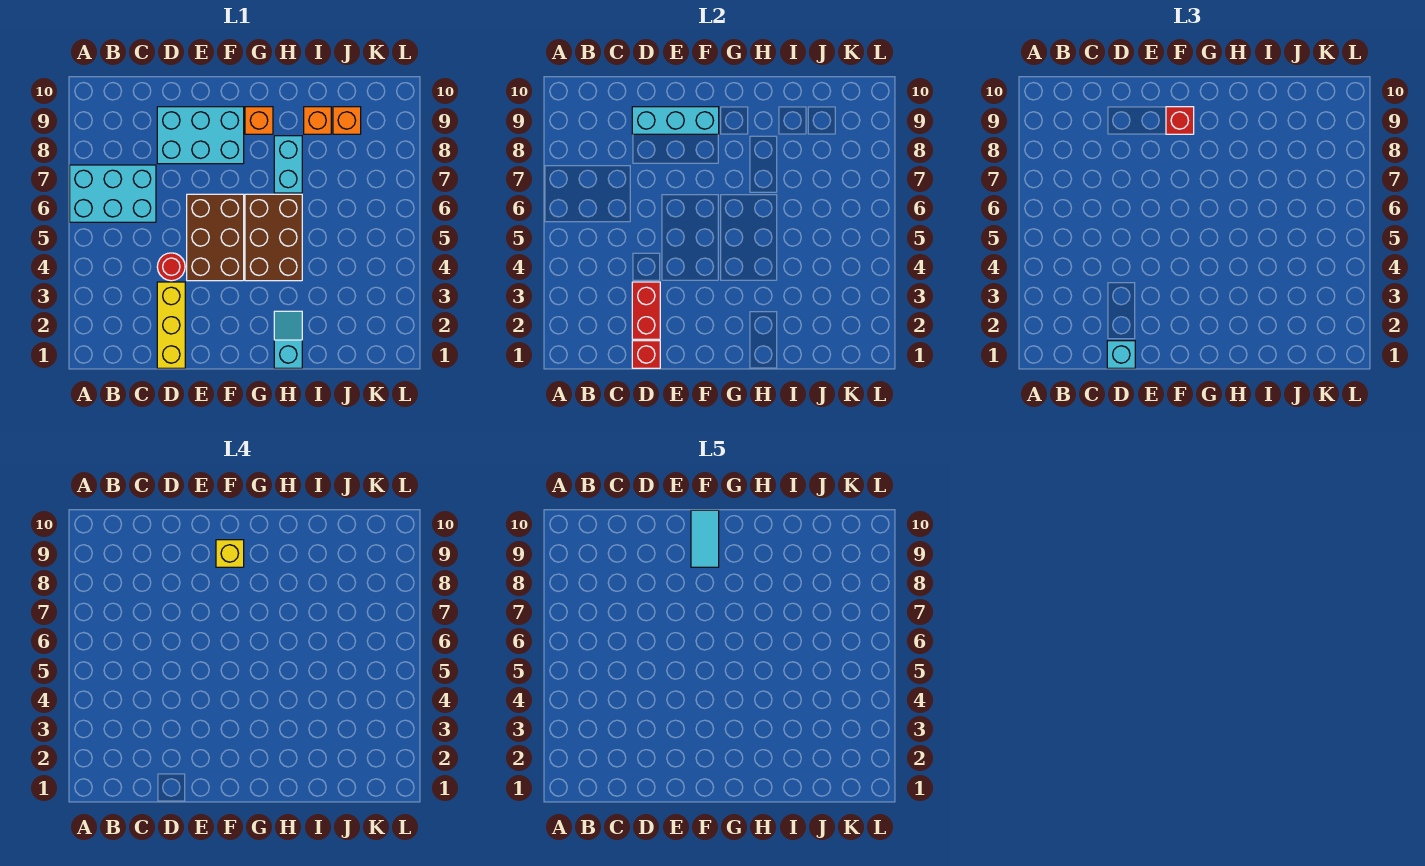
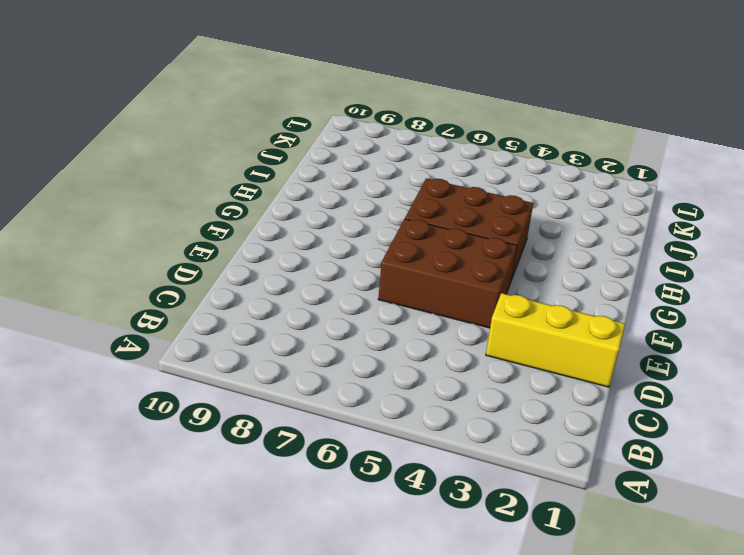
none -> cyan 2x3 brick [70,165,156,222]
none -> red 1x1 round brick [157,253,185,281]
none -> cyan 2x3 brick [157,107,244,164]

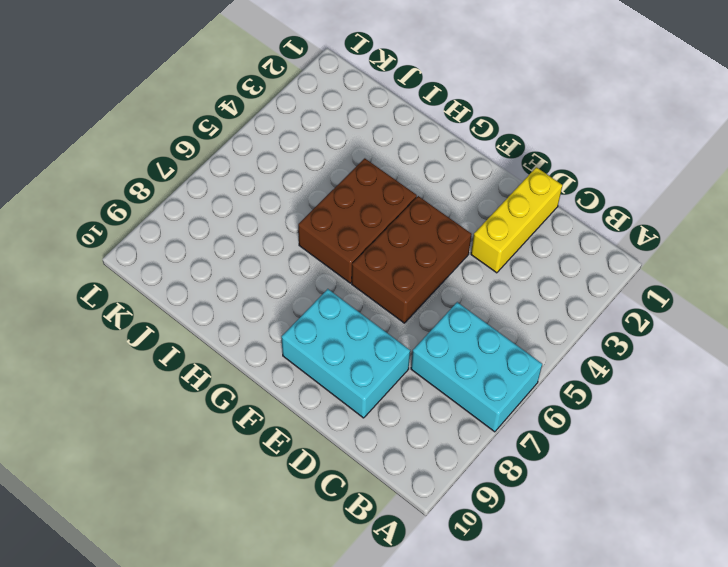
none -> red 1x1 round brick [157,253,185,281]
none -> orange 1x1 brick [245,107,273,134]
none -> cyan 1x2 slope [274,311,302,368]

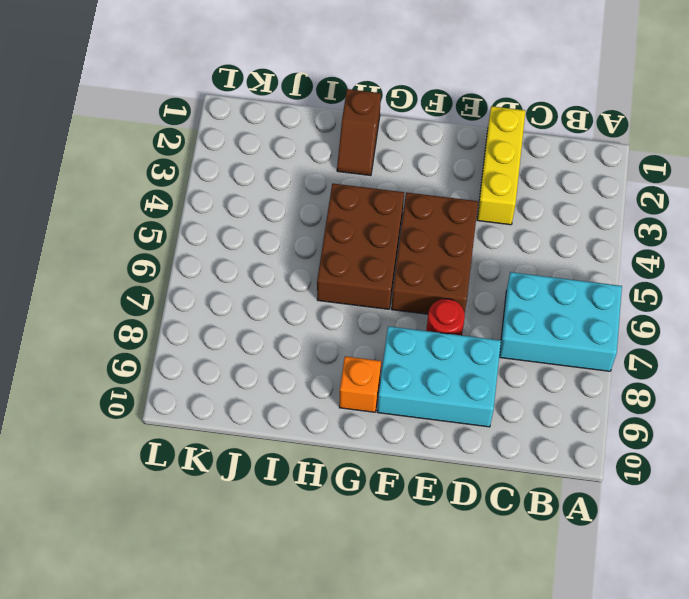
red 1x1 round brick [426,299,465,335] -> red 1x1 round brick moved to [157,253,185,281]
brown 1x2 slope [337,89,381,176] -> cyan 1x2 slope [274,311,302,368]
none -> cyan 1x2 brick [274,136,302,193]
none -> orange 1x1 brick [304,107,331,134]
none -> orange 1x1 brick [333,107,361,134]

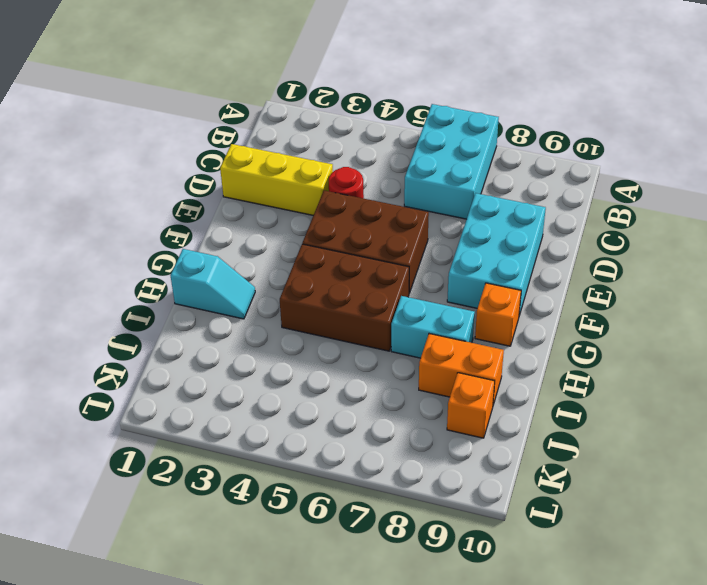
orange 1x2 brick [419,334,504,405] -> orange 1x1 brick [304,107,331,134]
none -> red 1x1 brick [632,341,660,368]
none -> red 1x2 brick [632,282,660,339]
none -> cyan 1x3 brick [632,107,719,134]

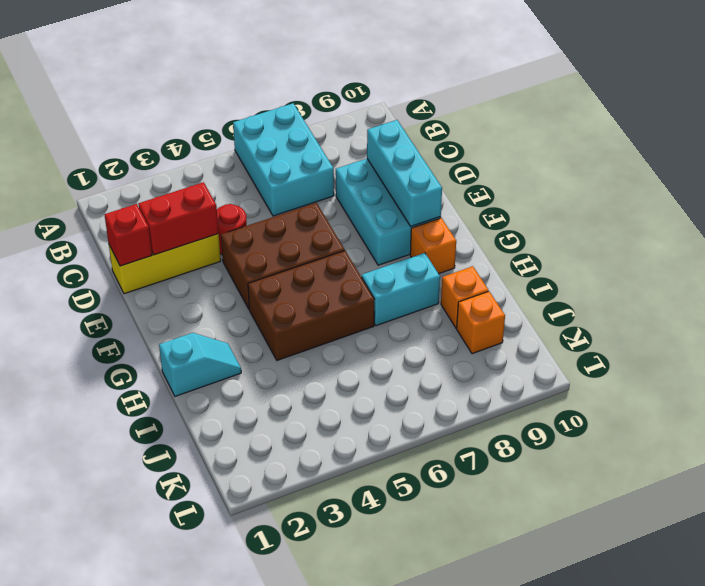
none -> cyan 1x1 brick [1107,341,1135,368]
none -> red 1x1 brick [1166,107,1194,134]
none -> yellow 1x1 brick [216,540,244,567]

